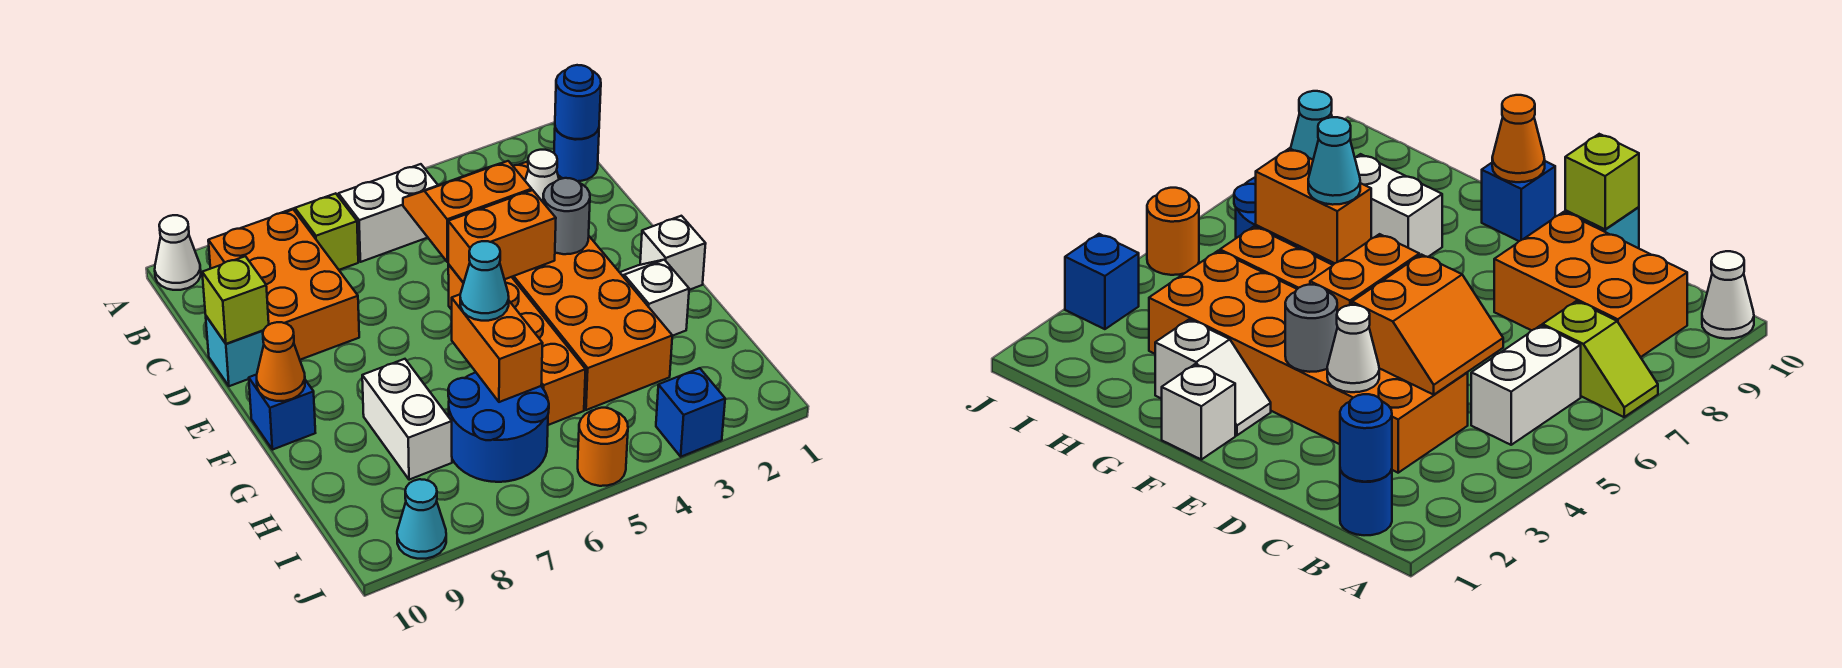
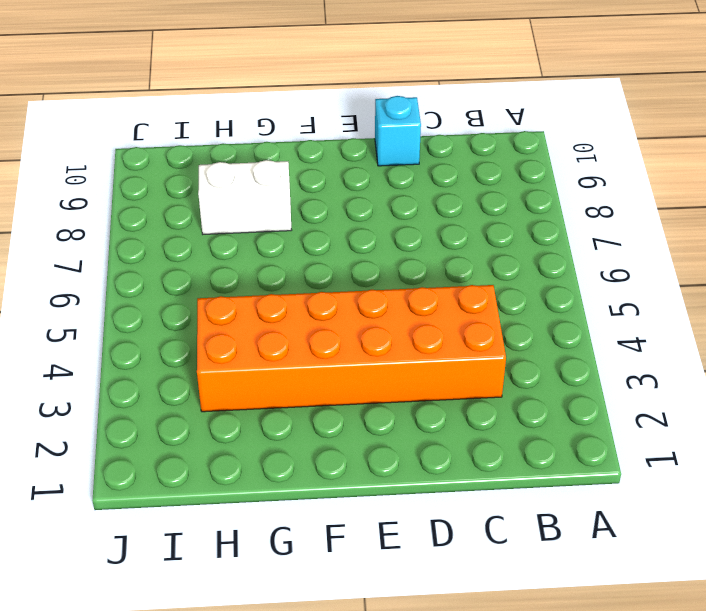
none -> lime 1x2 slope [282,193,358,270]
none -> white 1x1 cone [155,215,201,290]
none -> blue 1x1 round brick [554,128,599,181]

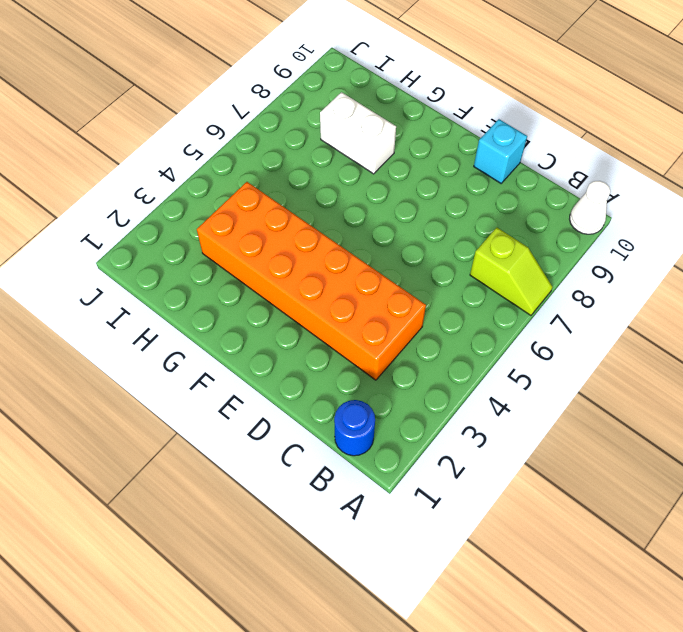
none -> white 1x2 brick [338,164,438,262]
none -> orange 2x3 brick [208,210,359,360]
none -> orange 1x4 brick [448,265,586,425]

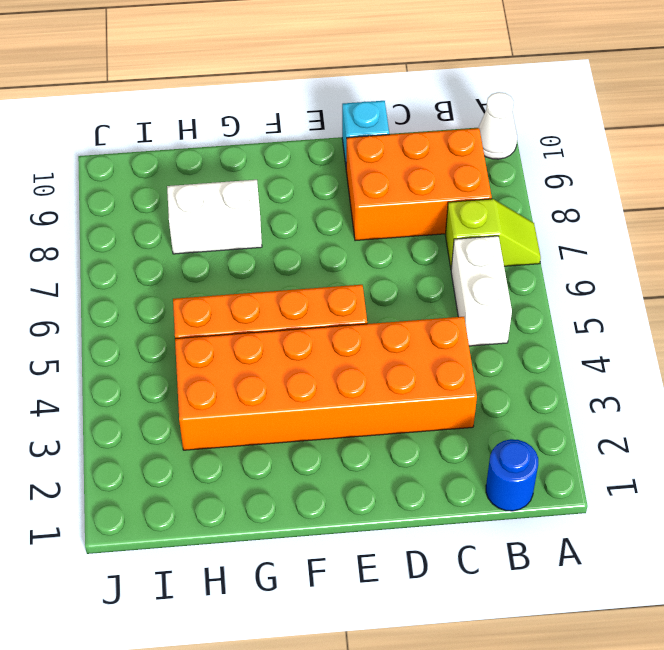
none -> white 1x1 brick [640,216,706,290]
none -> white 1x2 slope [620,260,689,336]
none -> blue 1x1 brick [249,374,315,450]

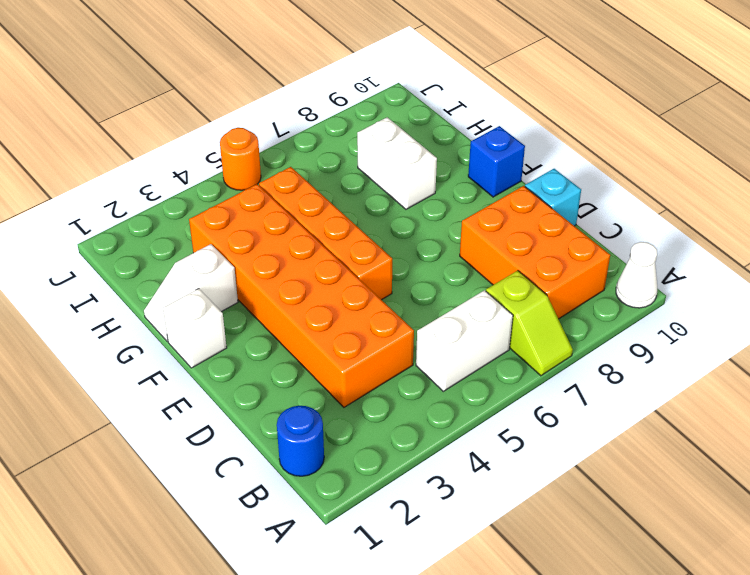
white 1x2 slope [144,244,238,341] -> white 1x2 slope turned to [620,260,689,336]
none -> blue 2x2 round brick [448,372,549,482]
none -> blue 1x1 brick [656,368,725,457]
none -> cyan 1x1 cone [397,479,446,559]

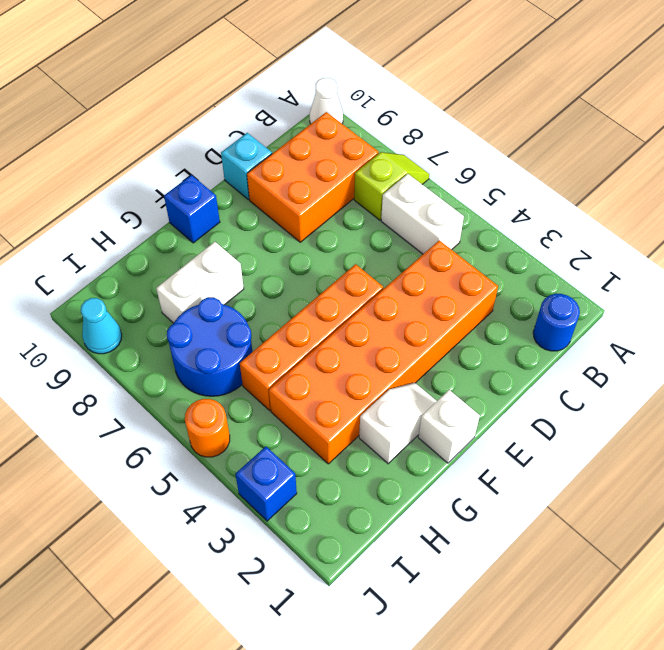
none -> blue 1x1 round brick [555,65,601,139]
none -> orange 2x2 slope [403,161,532,262]
none -> white 1x1 cone [525,150,559,202]

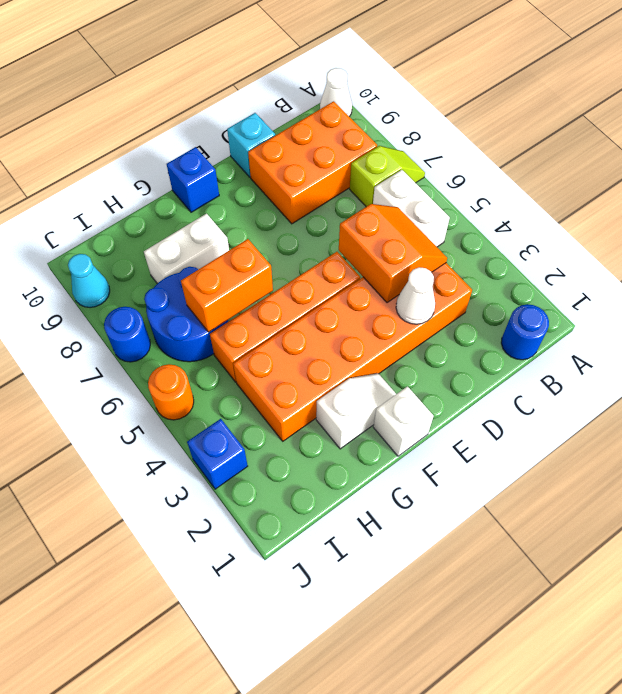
blue 1x1 round brick [104,307,150,362] -> blue 1x1 round brick moved to [555,65,601,139]
none -> lime 1x1 brick [202,256,269,344]
none -> grey 1x1 round brick [543,178,590,254]
none -> orange 1x2 brick [448,190,556,283]

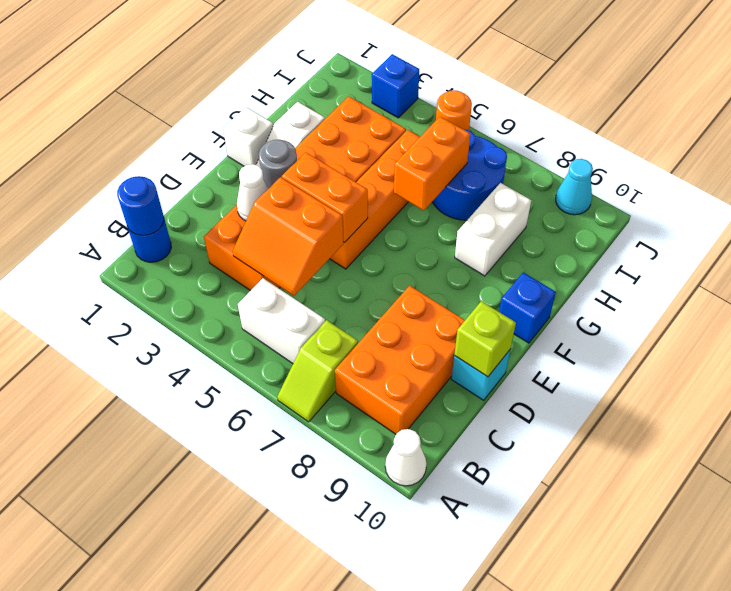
none -> orange 1x1 cone [257,322,305,401]
none -> cyan 1x1 cone [460,241,509,321]

